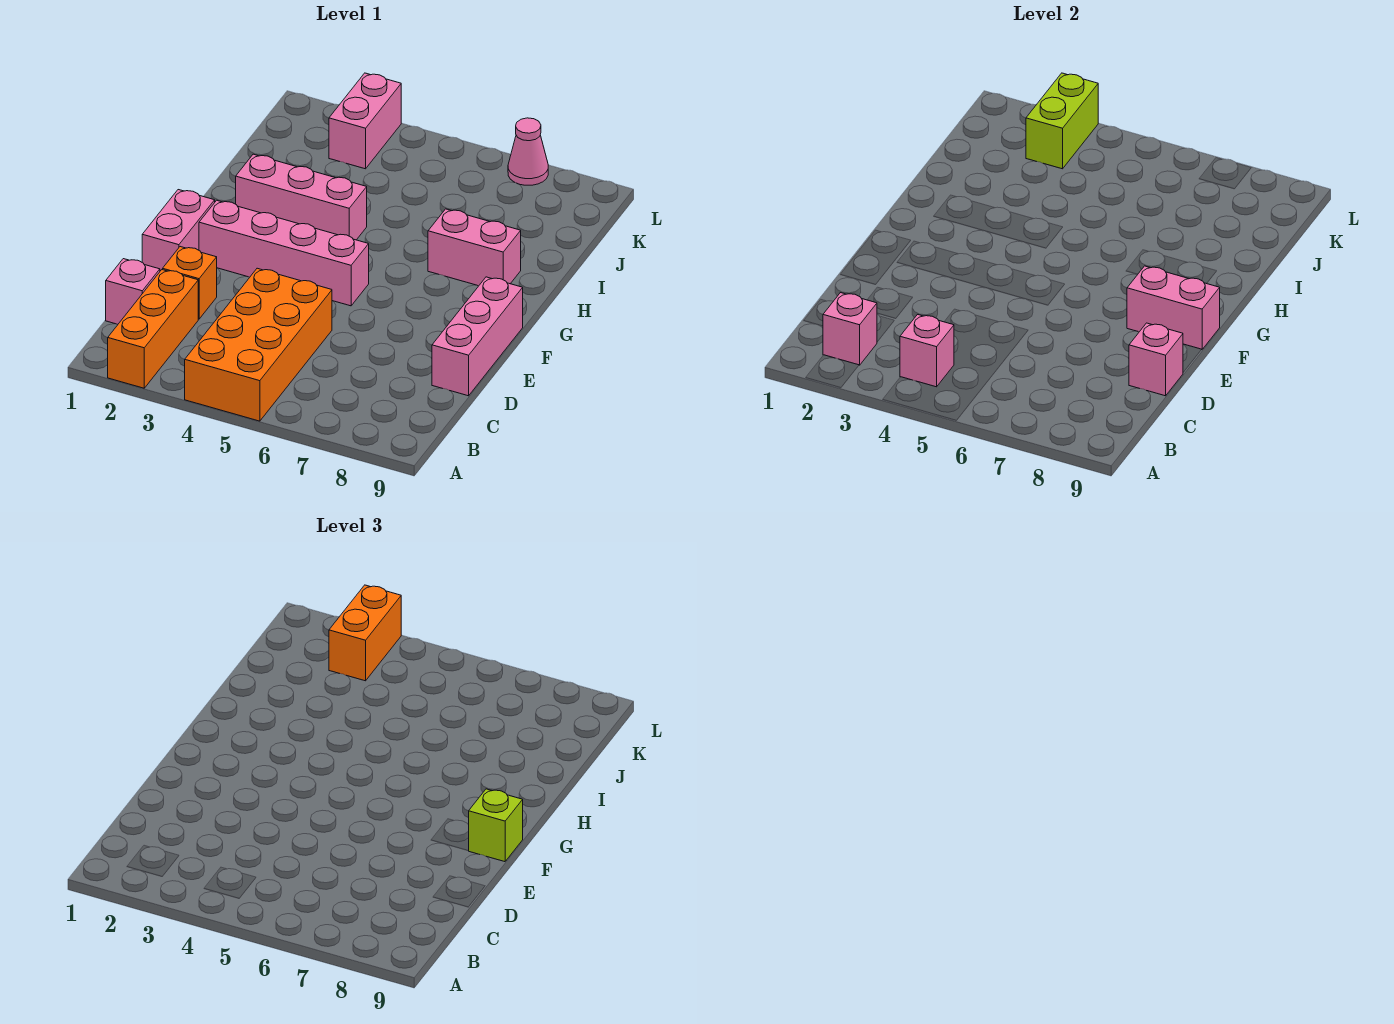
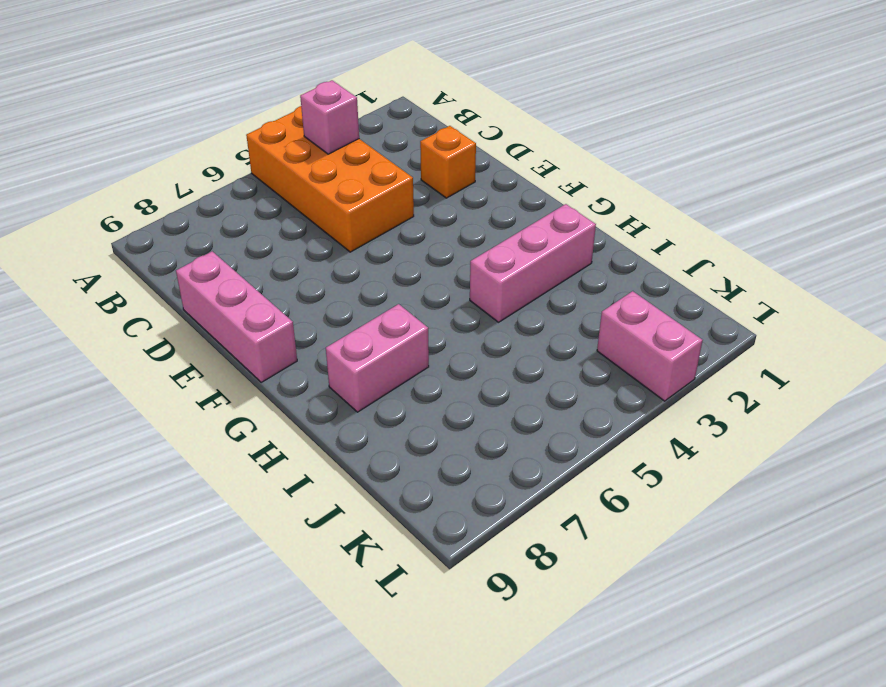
none -> orange 1x3 brick [108,270,198,388]
none -> pink 1x1 brick [106,259,160,324]
none -> pink 1x2 brick [142,190,215,271]

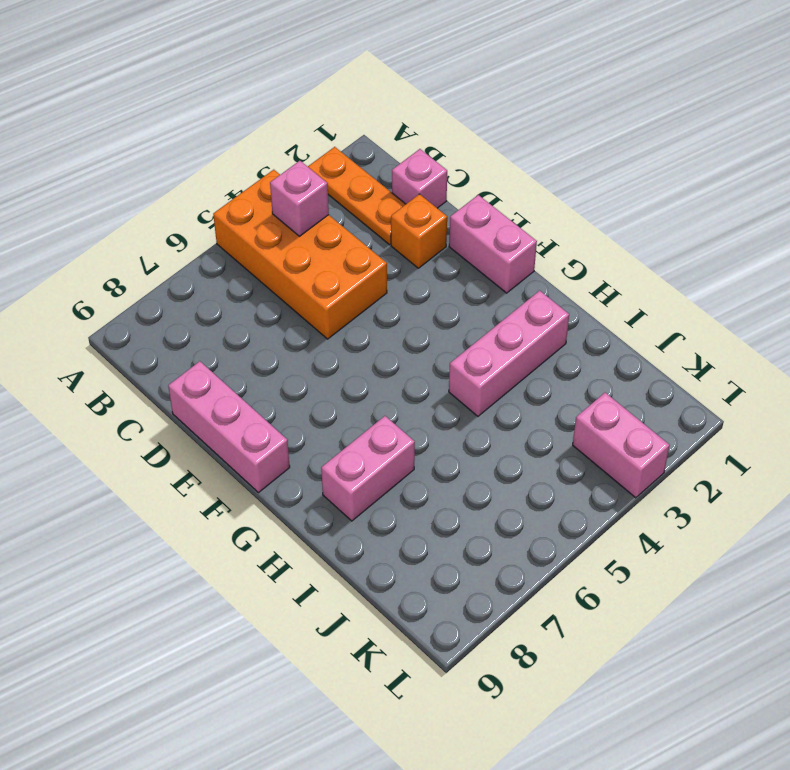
orange 1x3 plate [308,147,406,245] -> orange 1x3 brick [108,270,198,388]
none -> pink 1x4 brick [199,200,369,306]
none -> pink 1x1 cone [508,118,548,185]
none -> pink 1x1 brick [823,293,877,365]

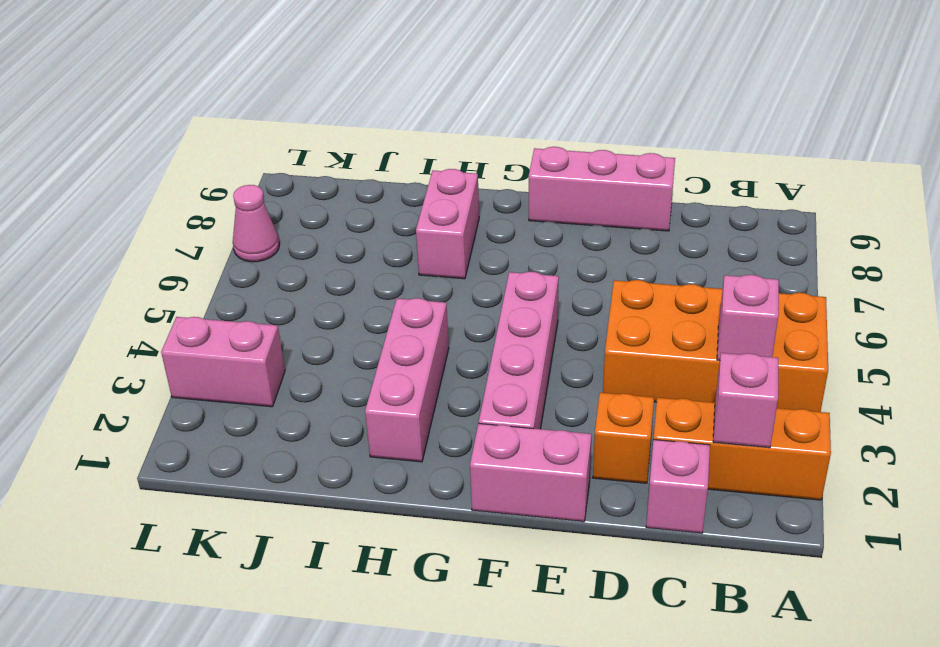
none -> pink 1x1 brick [1129,323,1183,396]
none -> pink 1x2 brick [1127,266,1220,350]
none -> lime 1x2 brick [1026,73,1098,169]

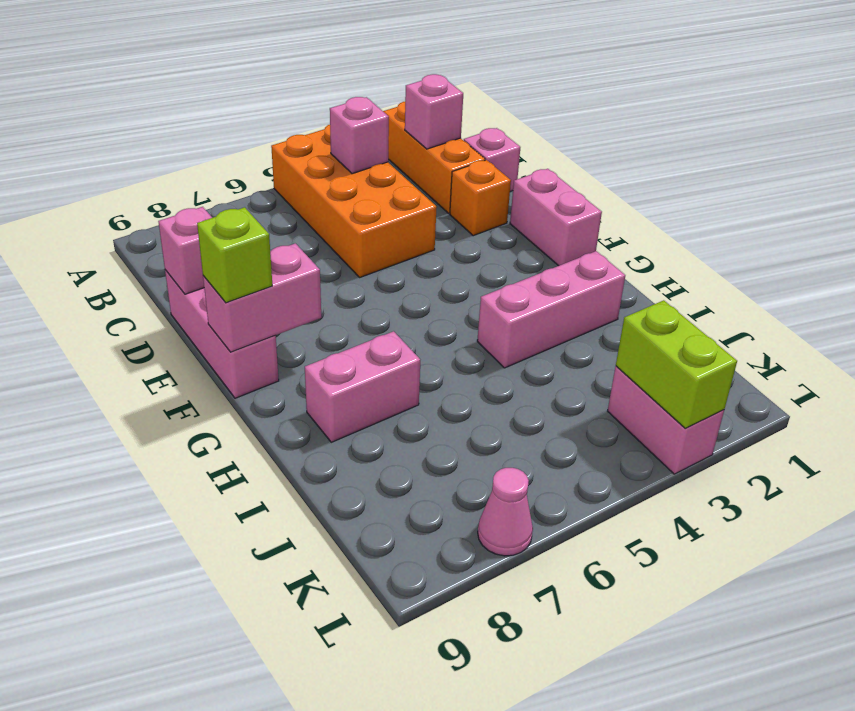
none -> pink 1x4 brick [199,200,369,306]
none -> orange 1x2 brick [329,585,401,681]

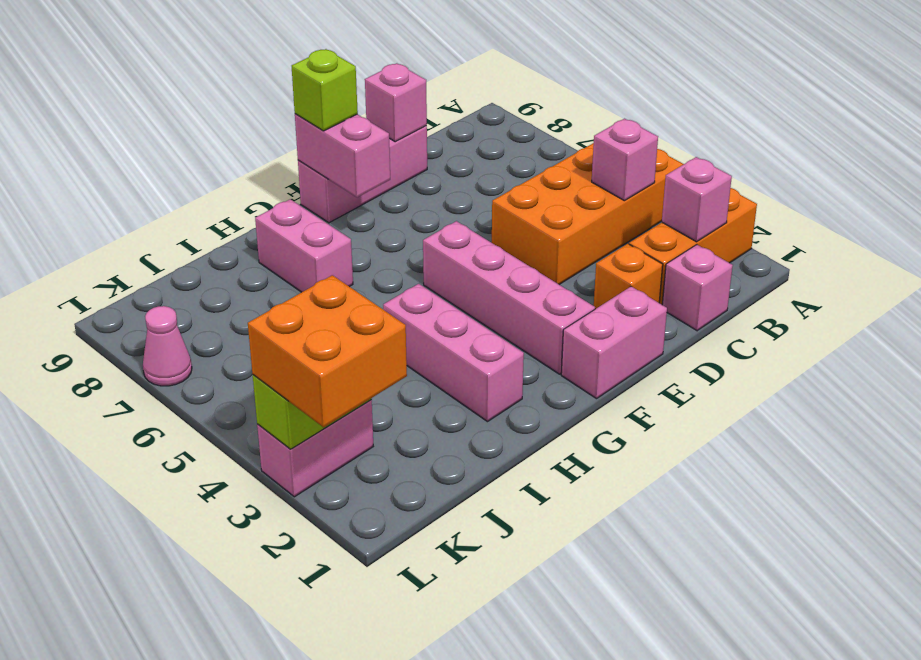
orange 2x2 brick [248,275,407,427] -> orange 1x2 brick [329,585,401,681]

